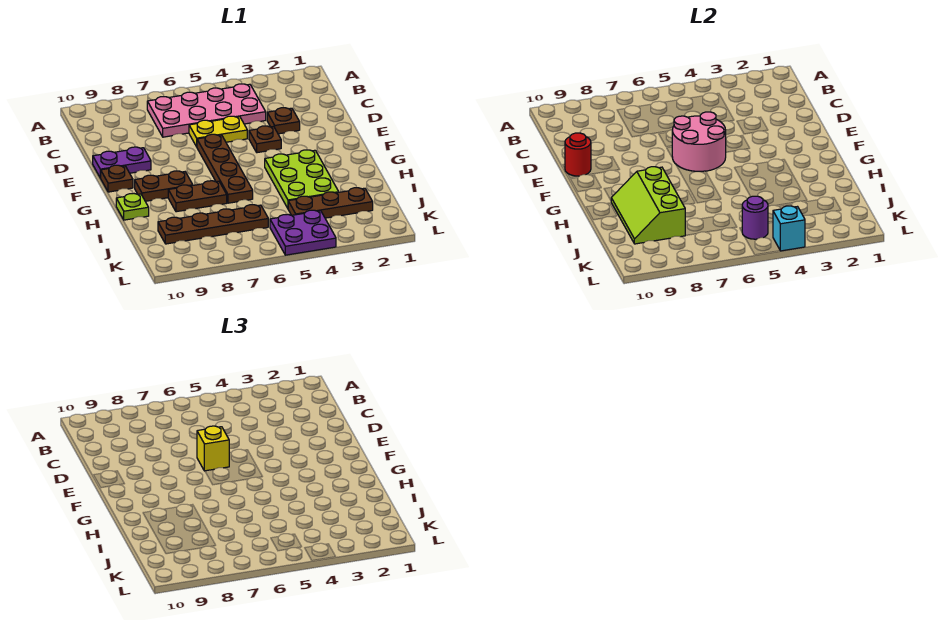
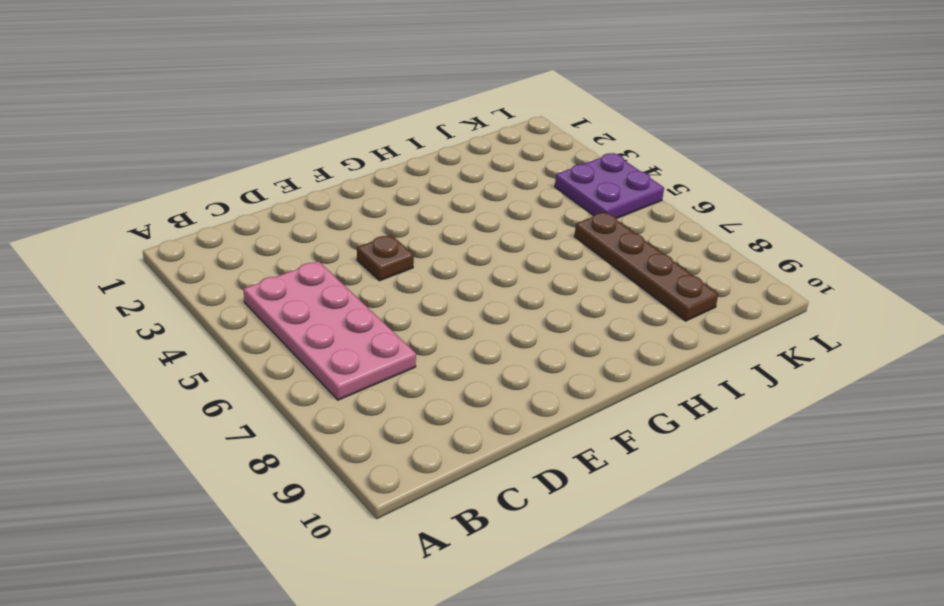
none -> brown 1x1 plate [267,108,300,134]
none -> yellow 1x2 plate [189,116,247,147]
none -> brown 1x4 plate [197,134,253,203]

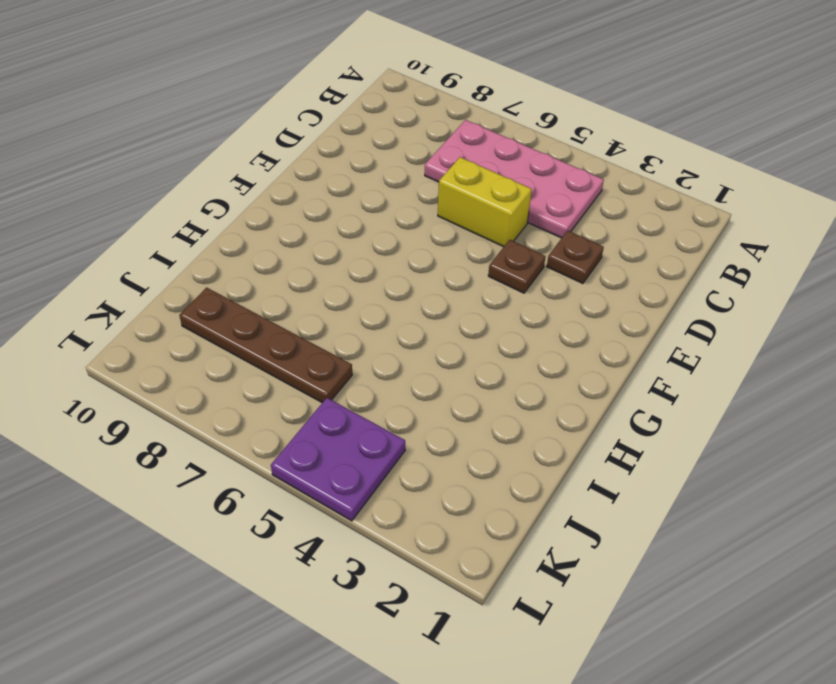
yellow 1x2 brick [438,157,532,247] -> yellow 1x2 plate [189,116,247,147]
none -> brown 1x4 plate [197,134,253,203]
none -> purple 1x2 plate [93,147,151,178]
none -> brown 1x1 plate [101,165,133,192]

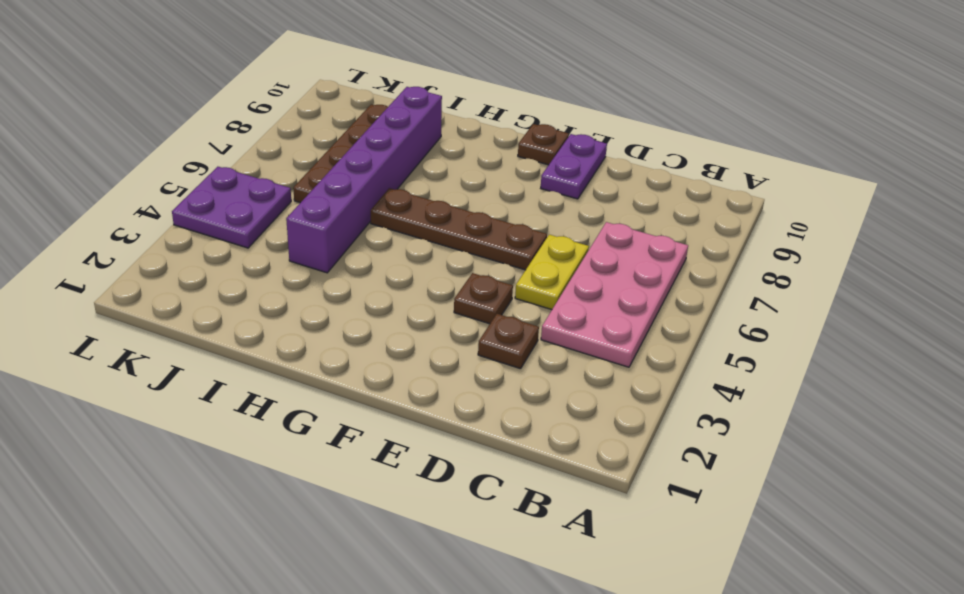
purple 1x6 brick [286,87,442,273] -> lime 2x3 plate [265,150,339,208]
none -> brown 1x2 plate [135,171,193,201]
none -> brown 1x2 plate [168,181,227,212]
none -> lime 1x1 plate [116,194,149,220]

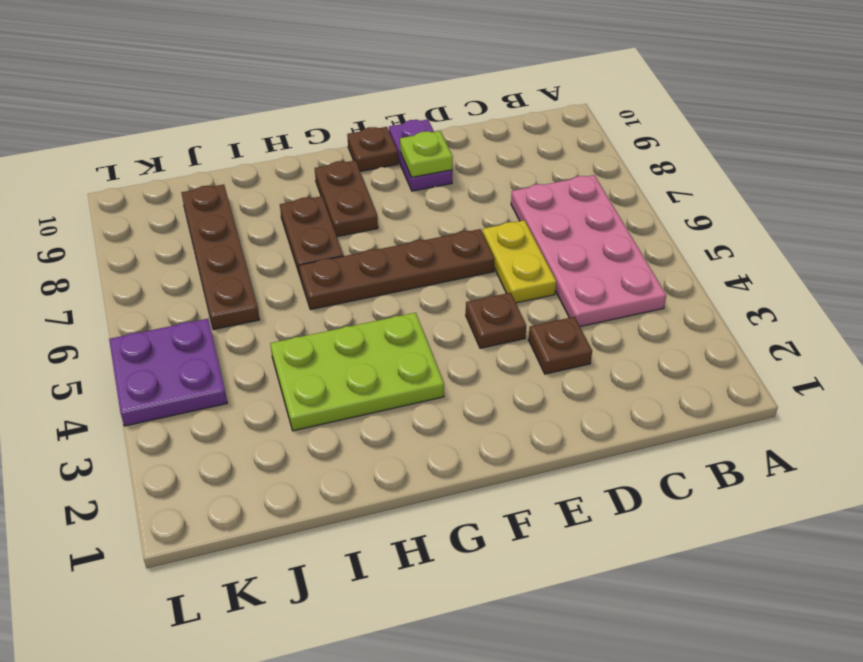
lime 1x1 plate [400,131,453,177] -> lime 1x1 plate moved to [116,194,149,220]
none -> brown 1x3 plate [288,188,373,218]
none -> pink 2x2 round brick [672,112,726,171]
none -> red 1x1 round brick [565,133,591,176]

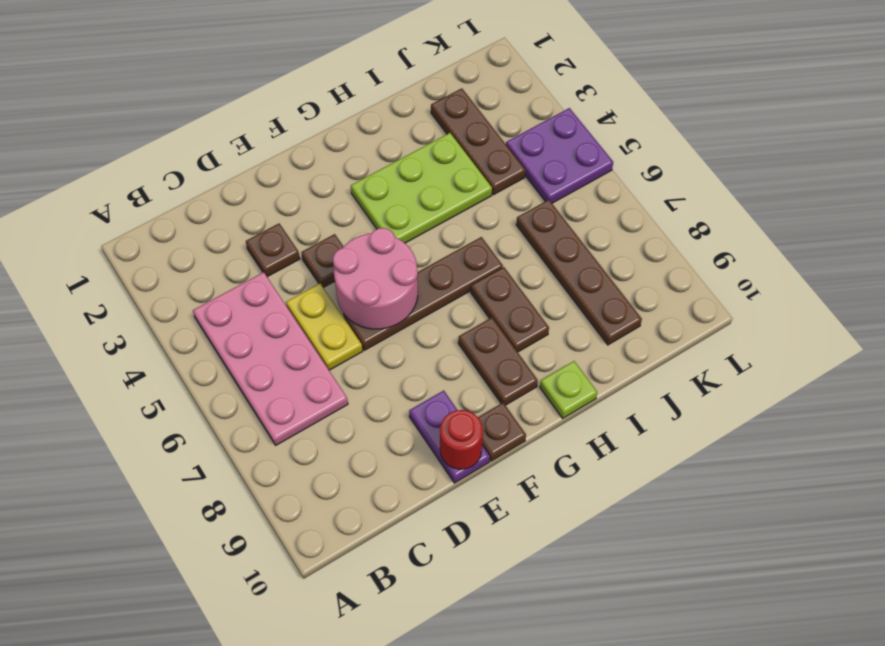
none -> lime 2x3 slope [611,167,685,244]
none -> purple 1x1 round brick [742,196,768,239]
none -> cyan 1x1 brick [773,206,805,251]

